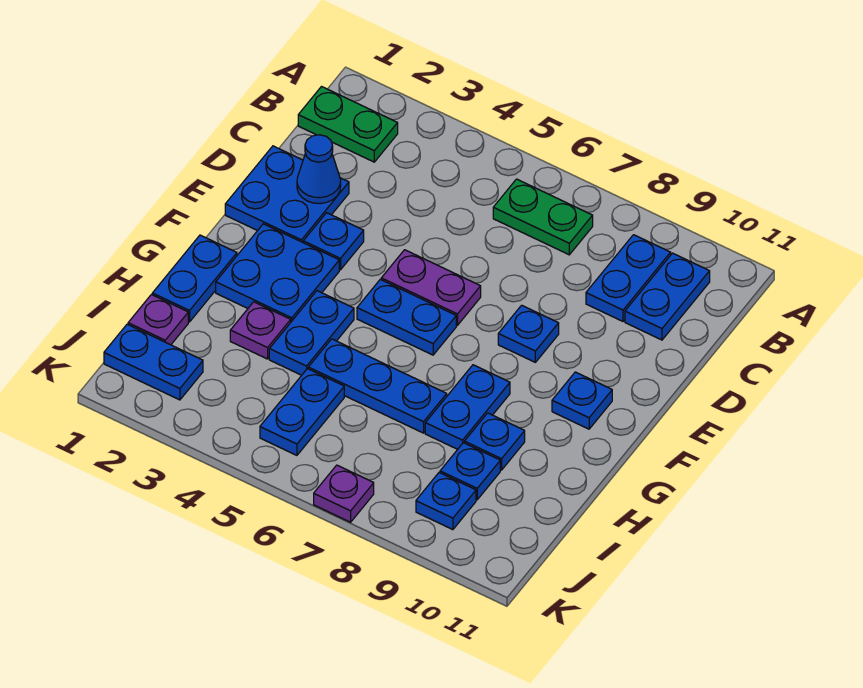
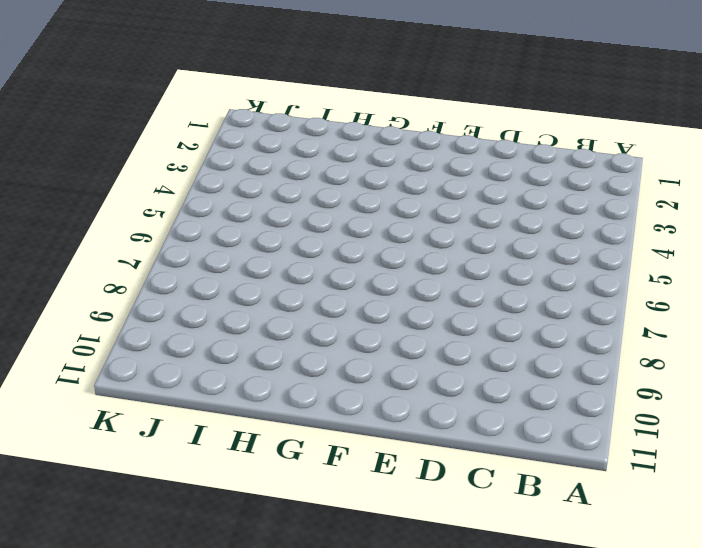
none -> green 1x2 plate [298,87,398,162]
none -> green 1x2 plate [493,179,593,255]
none -> blue 1x2 plate [586,235,671,321]

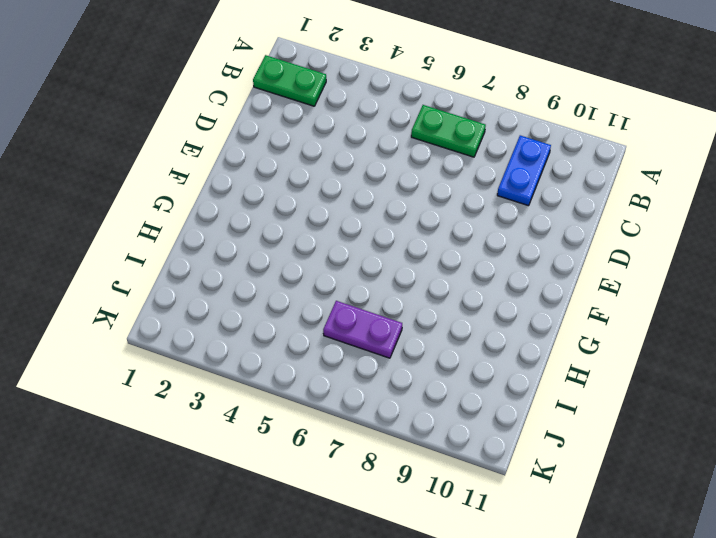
purple 1x2 plate [323,301,402,358] -> purple 1x2 plate moved to [381,250,481,325]
none -> blue 1x2 plate [625,253,710,340]
none -> blue 2x2 plate [225,146,349,242]
none -> blue 1x1 plate [303,213,364,270]

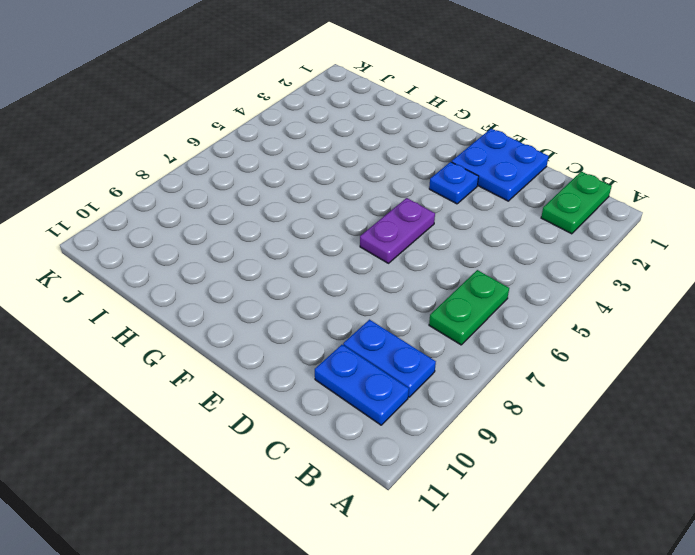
none -> blue 1x1 plate [498,305,559,362]
none -> blue 2x2 plate [216,224,339,322]
none -> blue 1x2 plate [357,279,456,355]

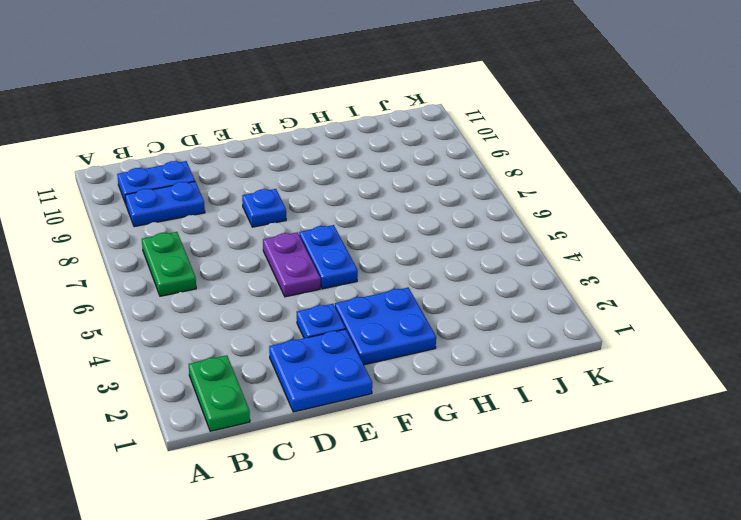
none -> blue 1x1 plate [552,372,612,429]
none -> blue 1x2 plate [152,235,237,322]
none -> blue 1x2 plate [269,291,354,375]

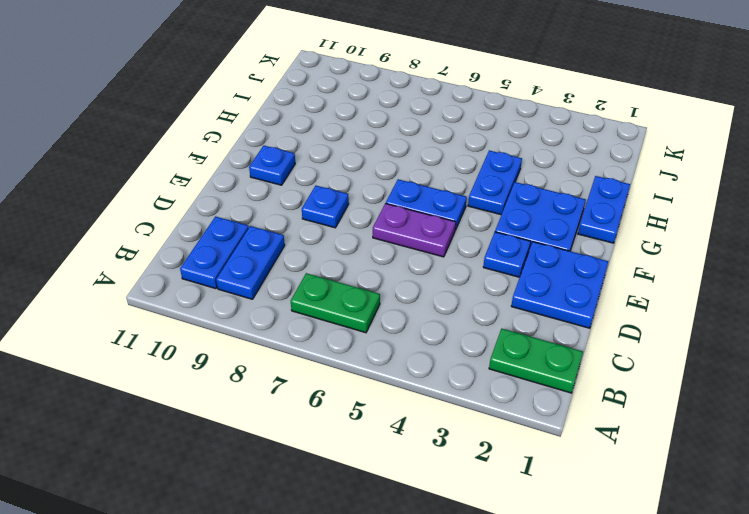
none -> blue 1x2 plate [425,365,510,449]
none -> purple 1x1 plate [230,302,291,359]
none -> blue 1x3 plate [308,339,447,433]

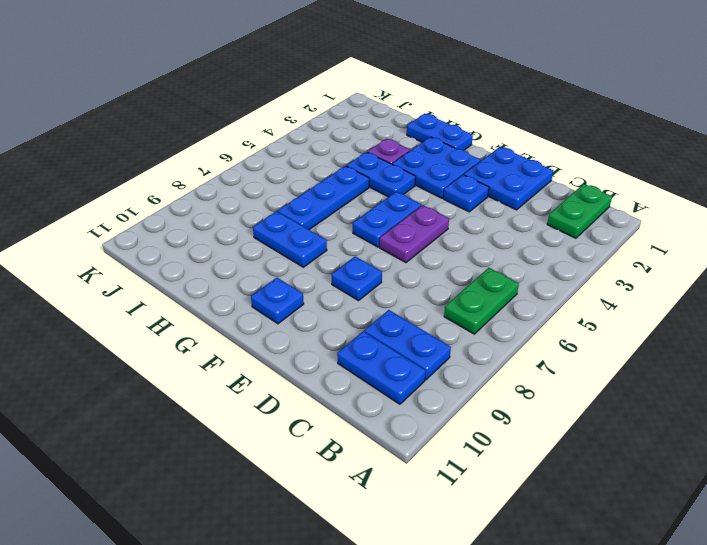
none -> blue 1x1 plate [464,413,525,470]
none -> purple 1x1 plate [128,295,188,345]
none -> blue 1x2 plate [260,369,344,455]

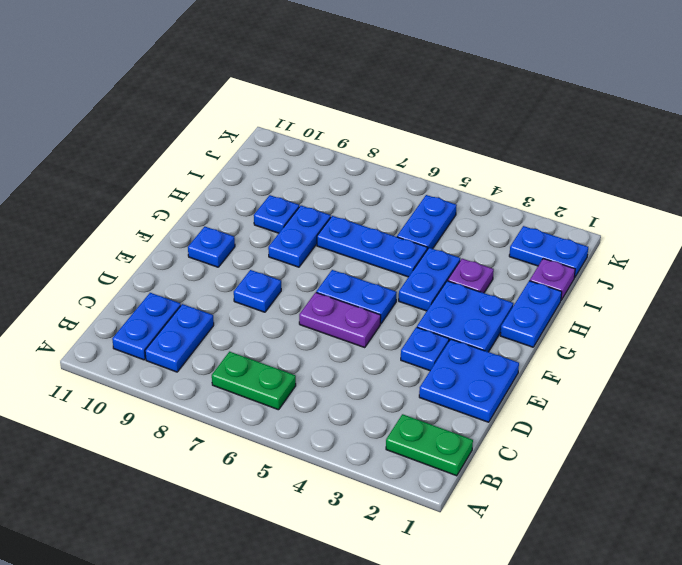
none -> blue 1x1 plate [440,443,500,500]
none -> blue 1x1 plate [416,473,476,530]
none -> purple 1x1 plate [314,465,374,522]

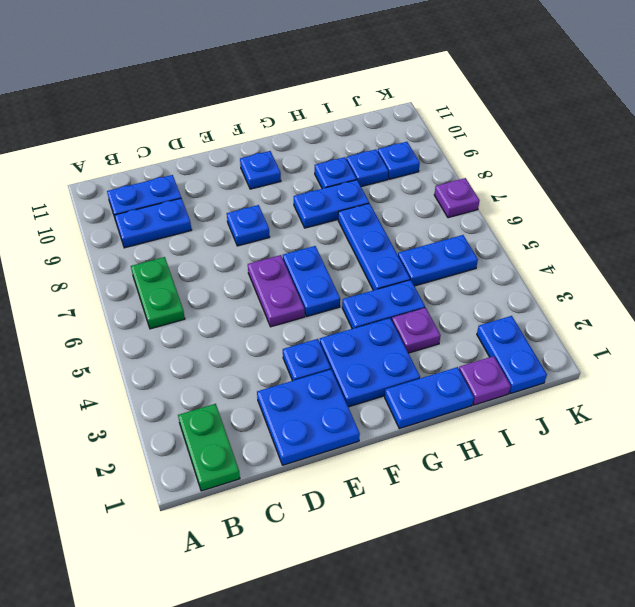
none -> blue 1x1 cone [297,135,341,204]

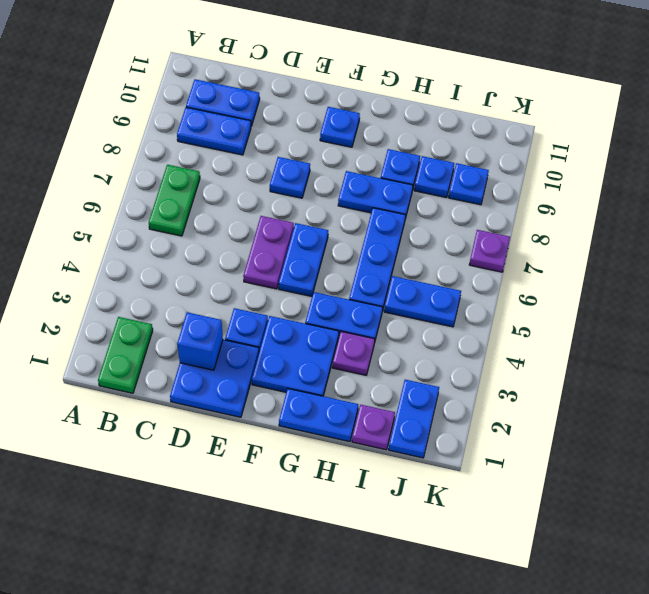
blue 1x1 brick [177,312,223,370] -> blue 1x1 cone [297,135,341,204]

